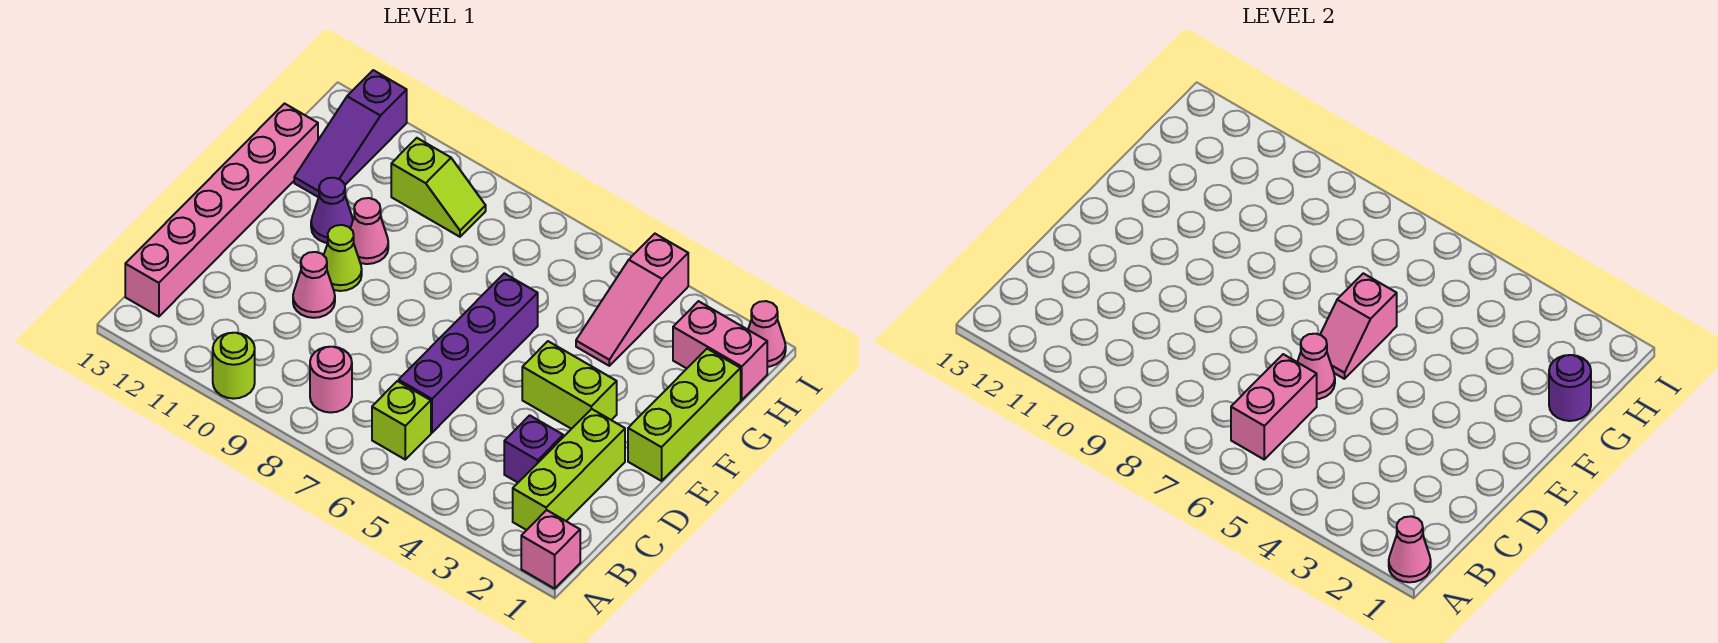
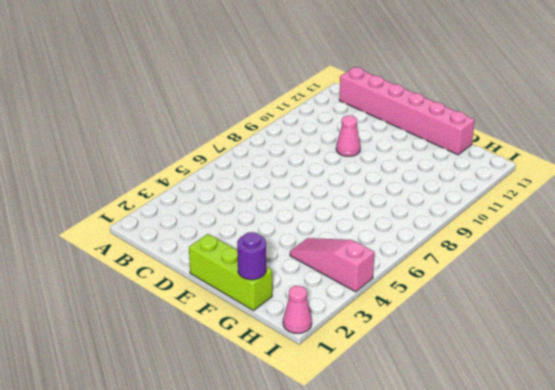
none -> pink 1x1 brick [521,510,580,589]
none -> lime 1x1 round brick [213,333,255,399]
none -> lime 1x3 brick [513,409,625,530]

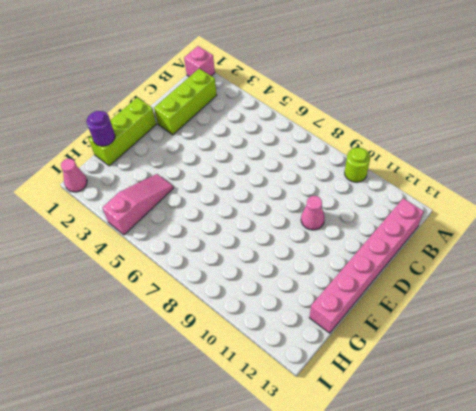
none -> lime 1x1 brick [372,381,431,459]
none -> pink 1x1 round brick [310,347,352,413]
none -> purple 1x1 brick [504,415,563,482]

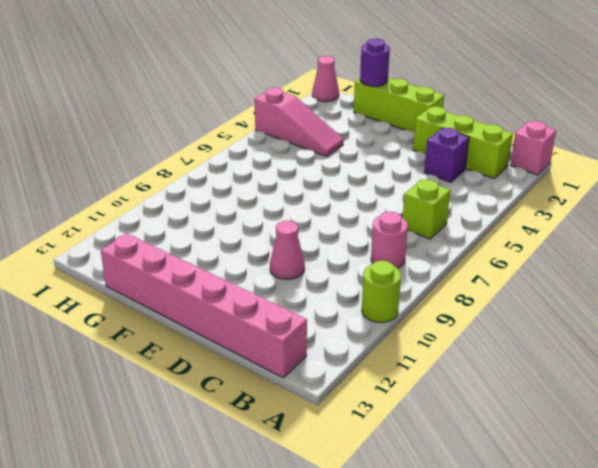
none -> purple 1x4 brick [399,273,538,433]
none -> lime 1x2 brick [522,341,617,429]
none -> lime 1x1 cone [324,225,362,291]

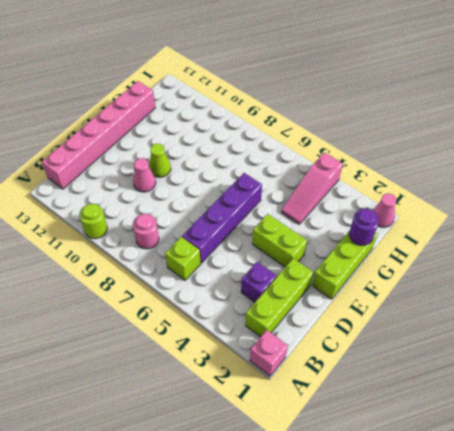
none -> pink 1x1 cone [350,198,388,264]
none -> purple 1x1 cone [311,178,353,243]
none -> purple 1x3 slope [294,70,407,197]

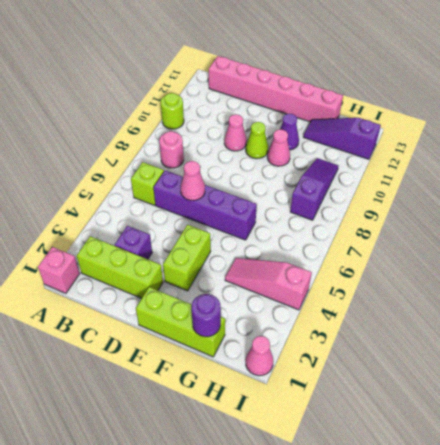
purple 1x3 slope [290,158,338,220] -> lime 1x2 slope [391,138,486,237]
none -> pink 1x2 brick [673,301,767,400]
none -> pink 1x1 cone [1389,516,1431,582]
none -> pink 1x2 brick [1231,354,1317,459]

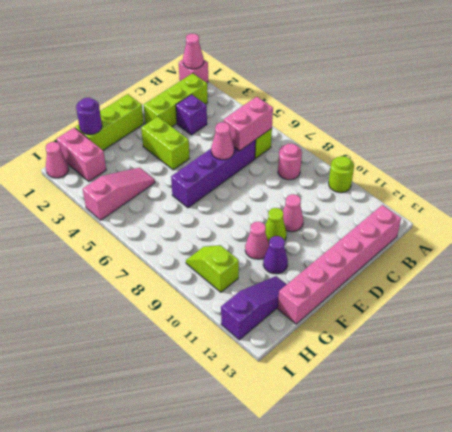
none -> pink 1x2 slope [1320,273,1397,379]

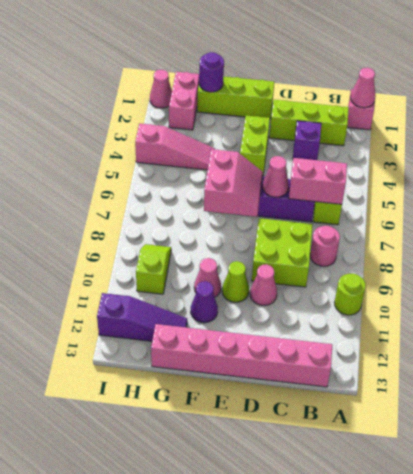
lime 2x2 brick [252,218,313,287] -> none
pink 2x2 slope [204,149,263,217] -> pink 1x2 slope [1320,273,1397,379]

